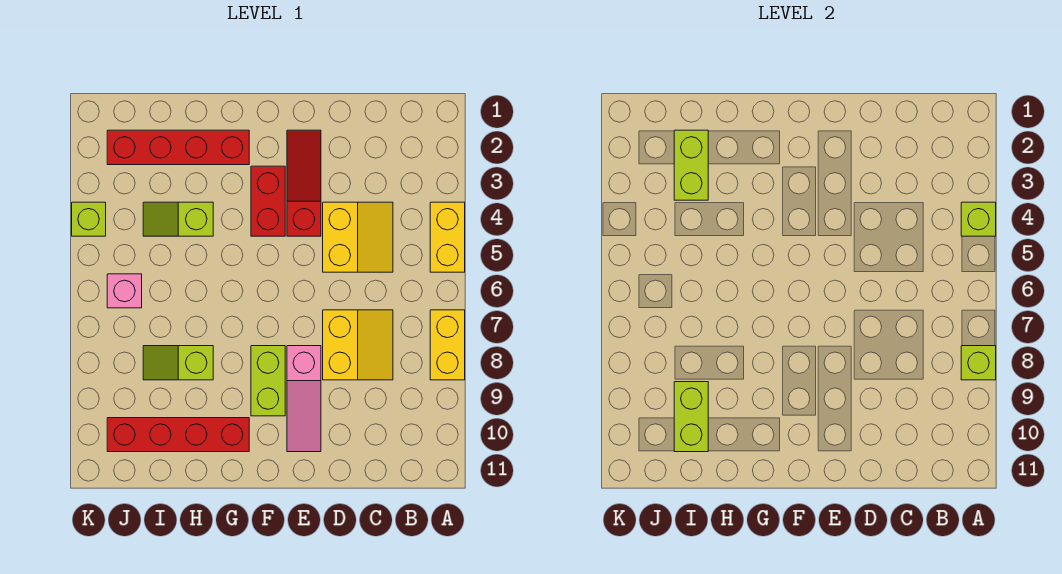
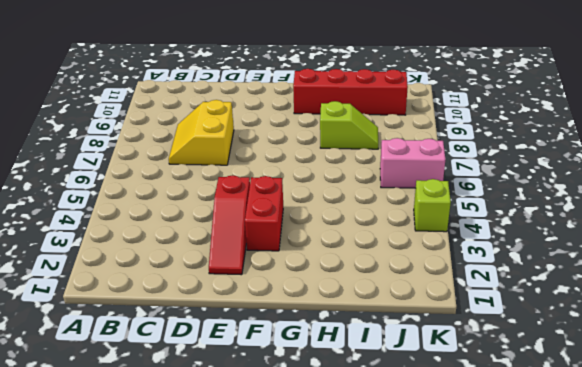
pink 1x2 brick [380,138,445,188] -> pink 1x1 brick [107,274,142,308]
none -> yellow 1x2 brick [430,202,465,272]
none -> yellow 1x2 brick [430,310,465,380]
none -> yellow 2x2 slope [323,202,393,272]

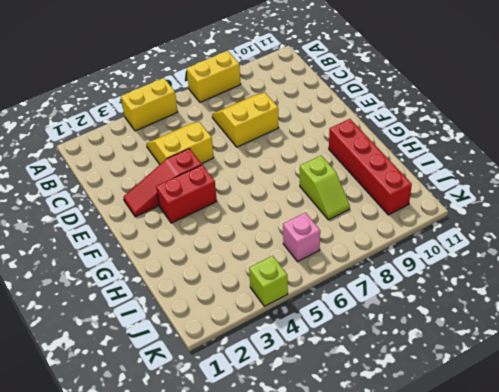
none -> pink 1x3 slope [287,346,321,452]
none -> lime 1x2 brick [251,346,285,416]
none -> red 1x4 brick [107,130,249,165]

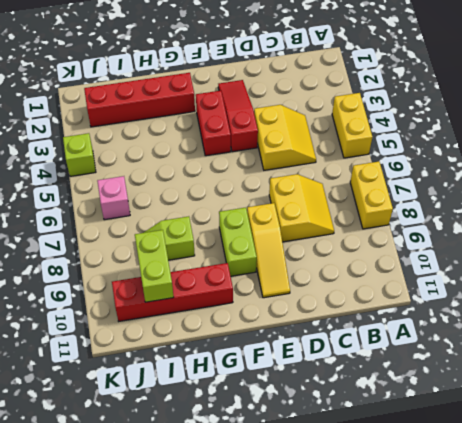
yellow 1x3 slope [247,203,290,298] -> pink 1x3 slope [287,346,321,452]
none -> lime 1x2 slope [143,202,213,236]
none -> lime 1x1 brick [961,202,996,236]
none -> lime 1x1 brick [961,346,996,380]

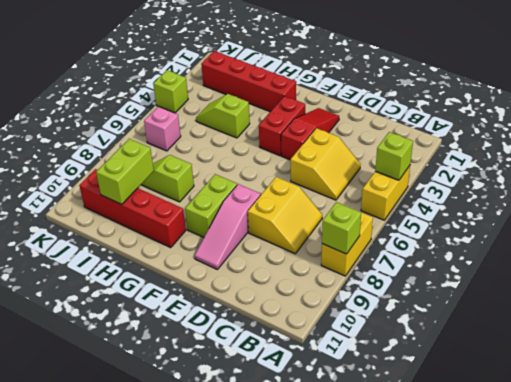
none -> lime 1x2 brick [674,130,708,200]

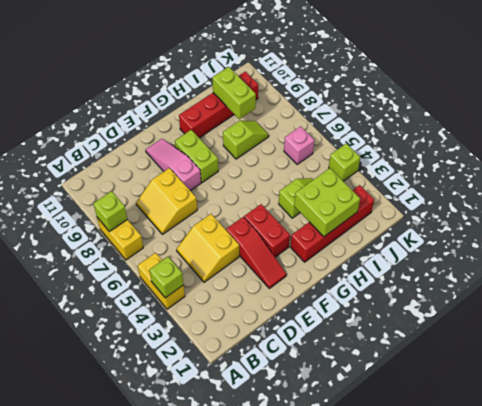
lime 2x2 brick [294,168,360,237] -> lime 1x2 brick [674,130,708,200]

